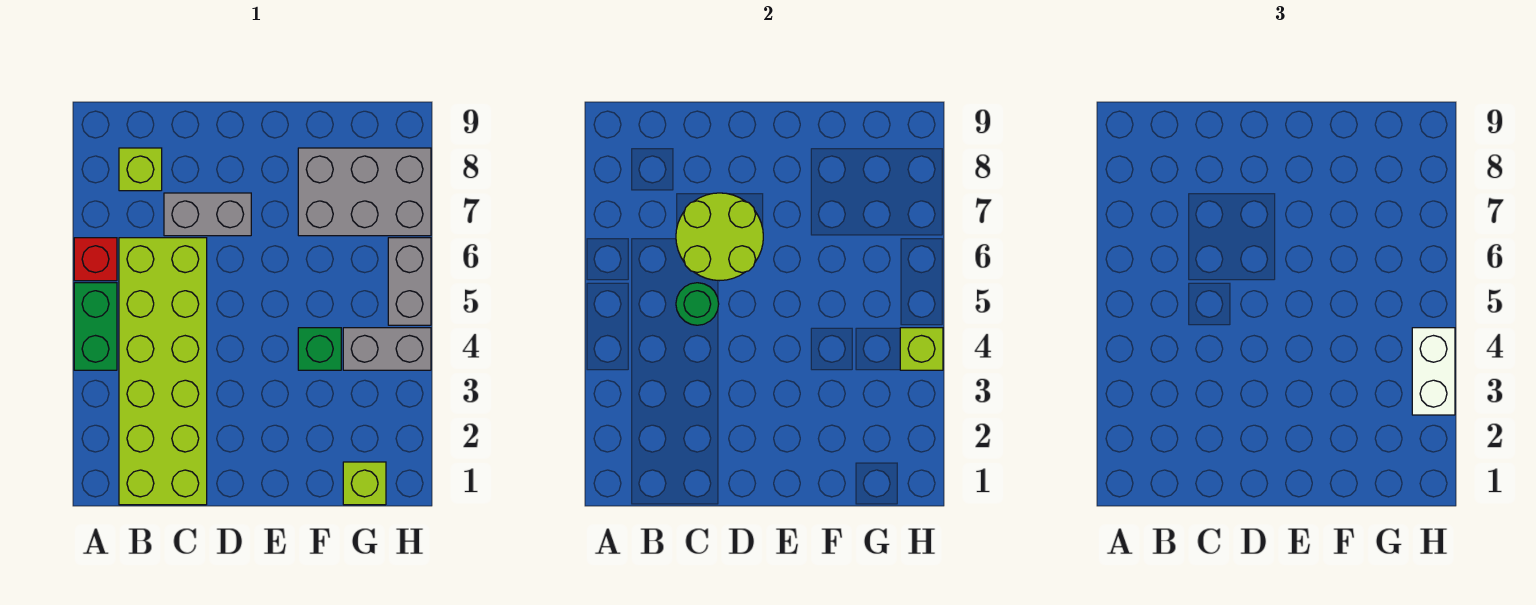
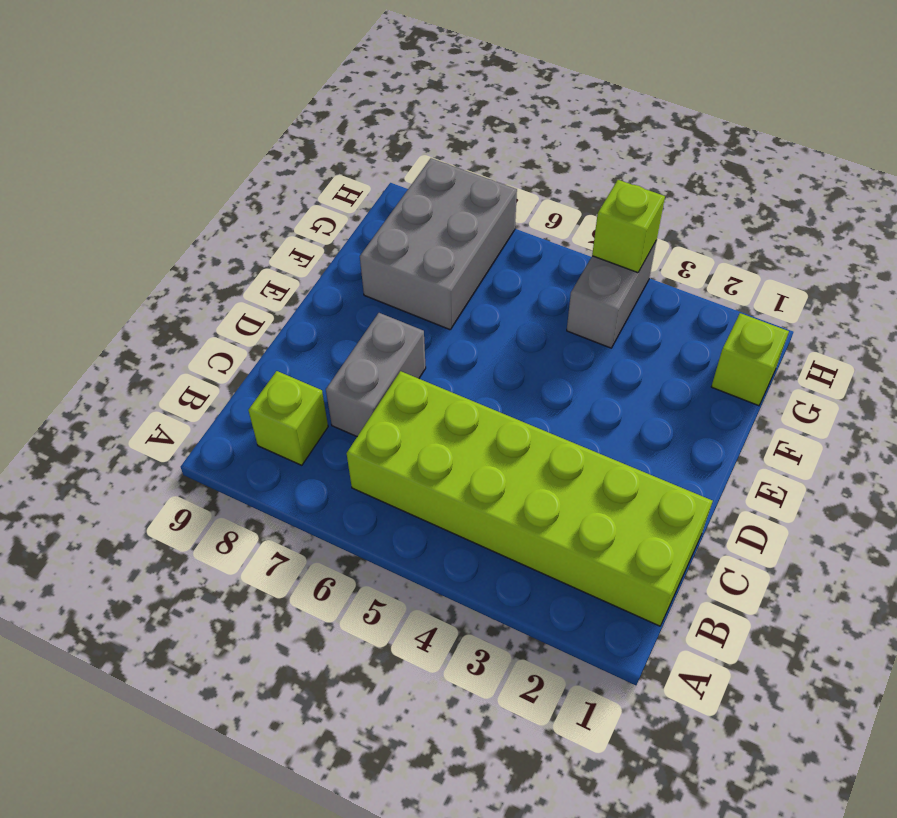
none -> green 1x2 brick [74,283,117,370]
none -> red 1x1 brick [74,238,117,281]
none -> green 1x1 brick [298,328,341,370]

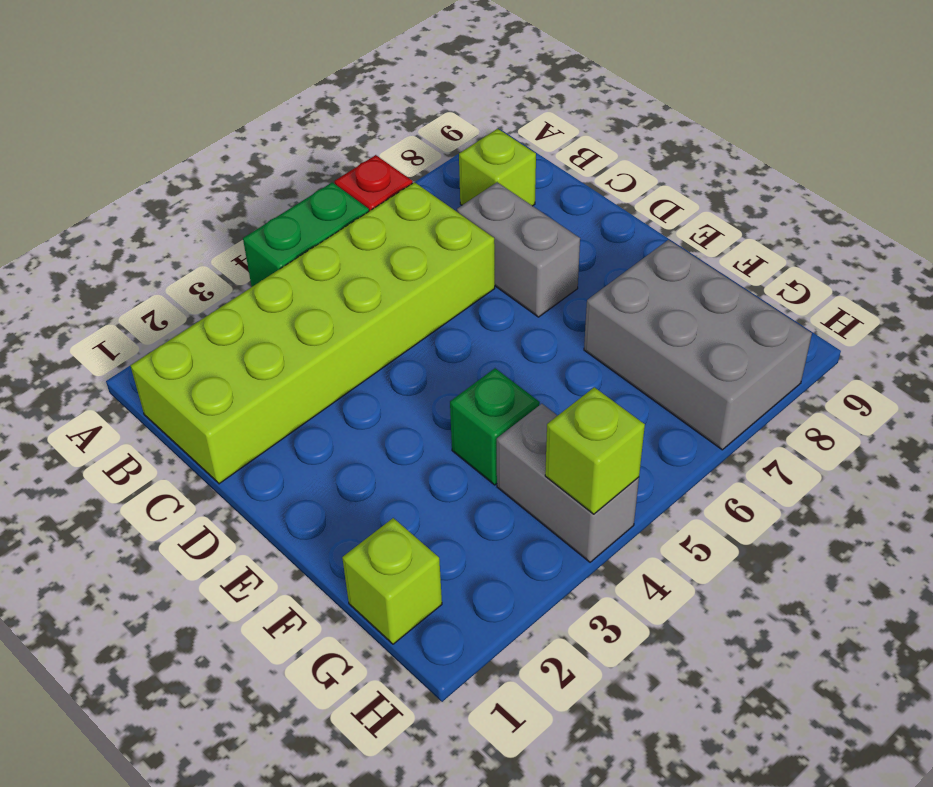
none -> grey 1x2 brick [388,238,431,325]
none -> green 1x1 round brick [676,283,719,325]
none -> lime 2x2 round brick [676,193,763,281]

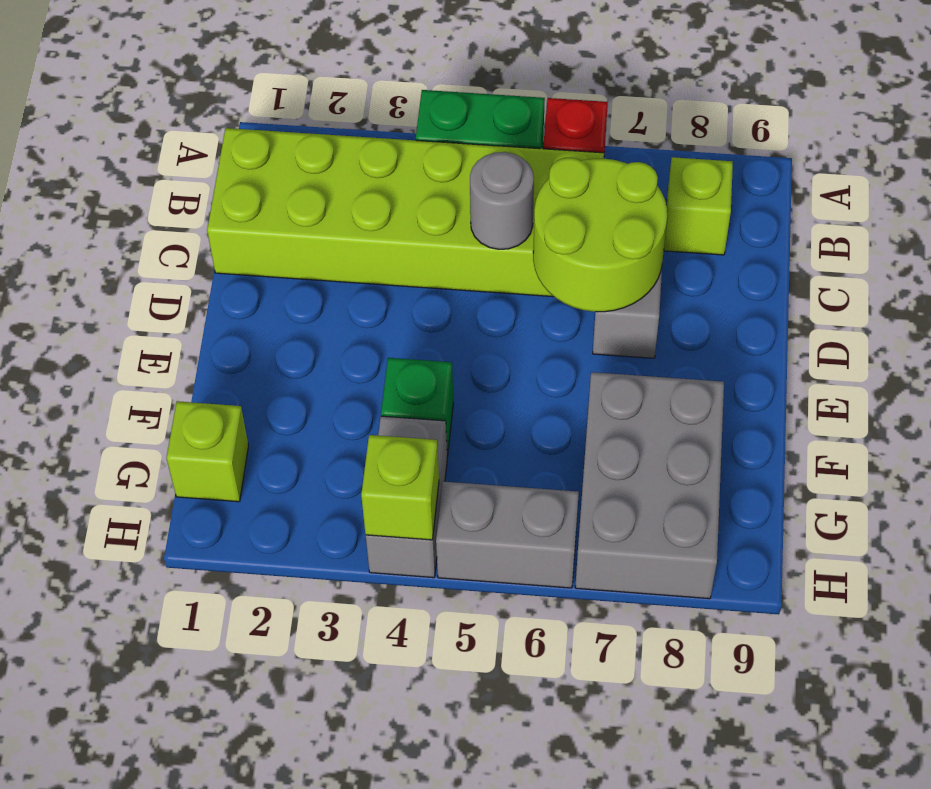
grey 1x1 round brick [470,152,534,249] -> green 1x1 round brick [676,283,719,325]
none -> white 1x2 brick [1412,328,1455,415]

